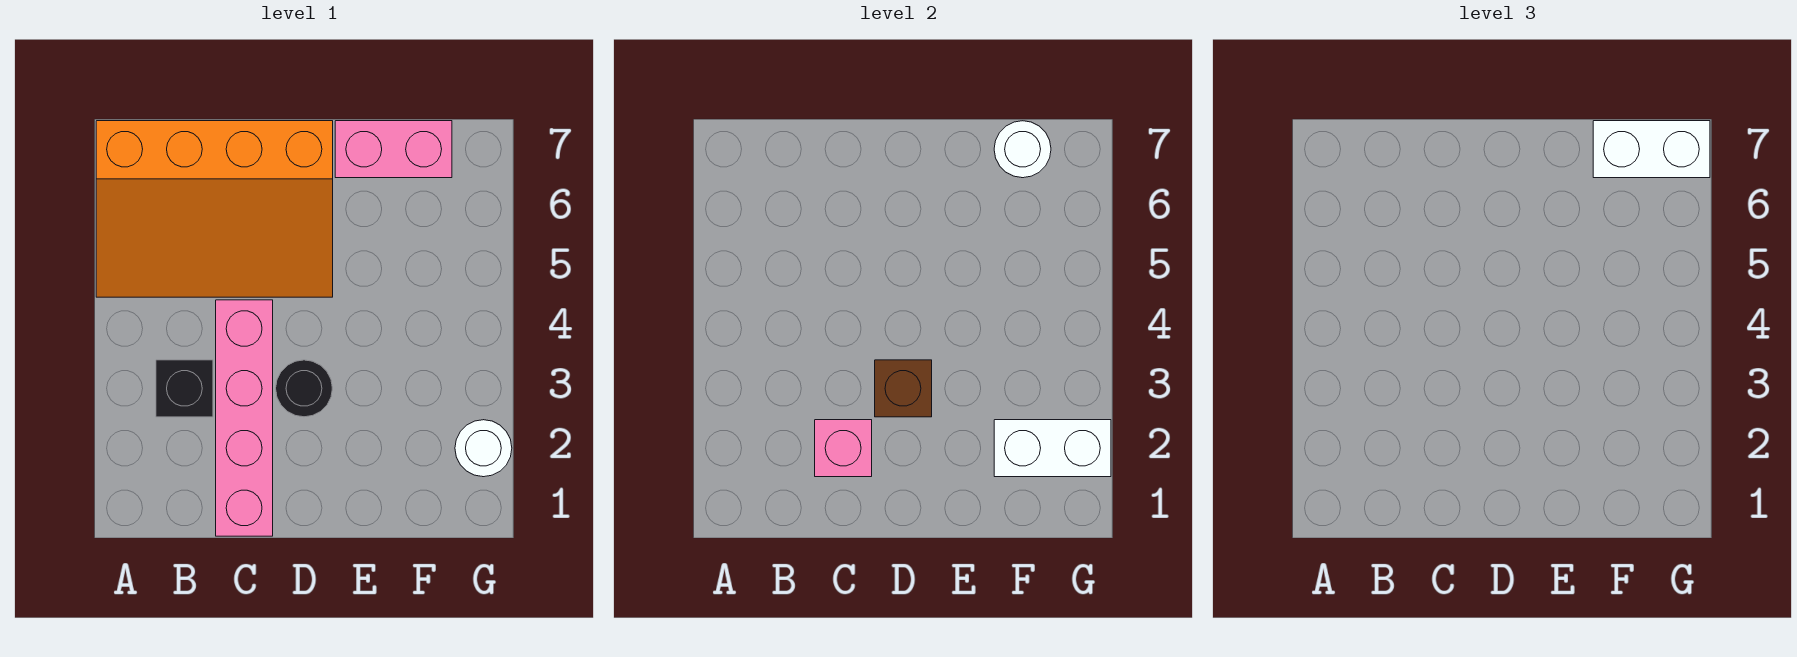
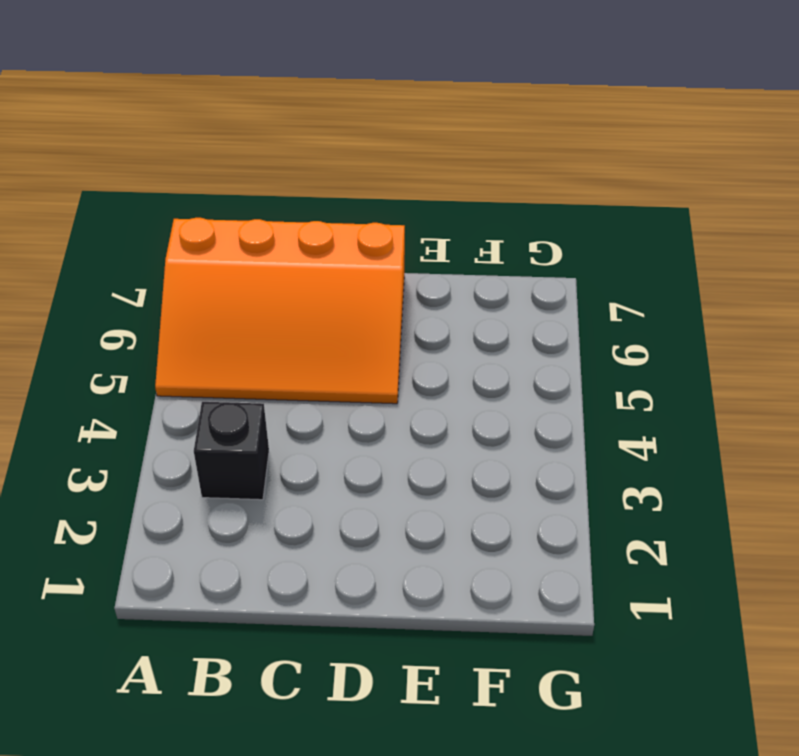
none -> pink 1x4 brick [216,300,273,536]
none -> black 1x1 round brick [276,360,332,417]

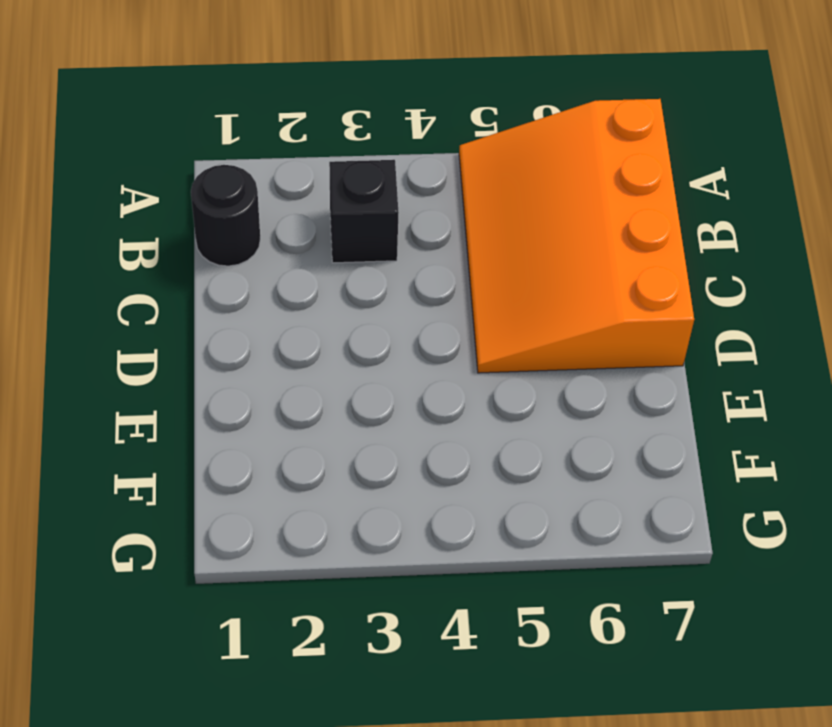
black 1x1 round brick [191,165,260,266] -> black 1x1 round brick moved to [276,360,332,417]
none -> pink 1x4 brick [216,300,273,536]
none -> pink 1x2 brick [335,121,452,178]

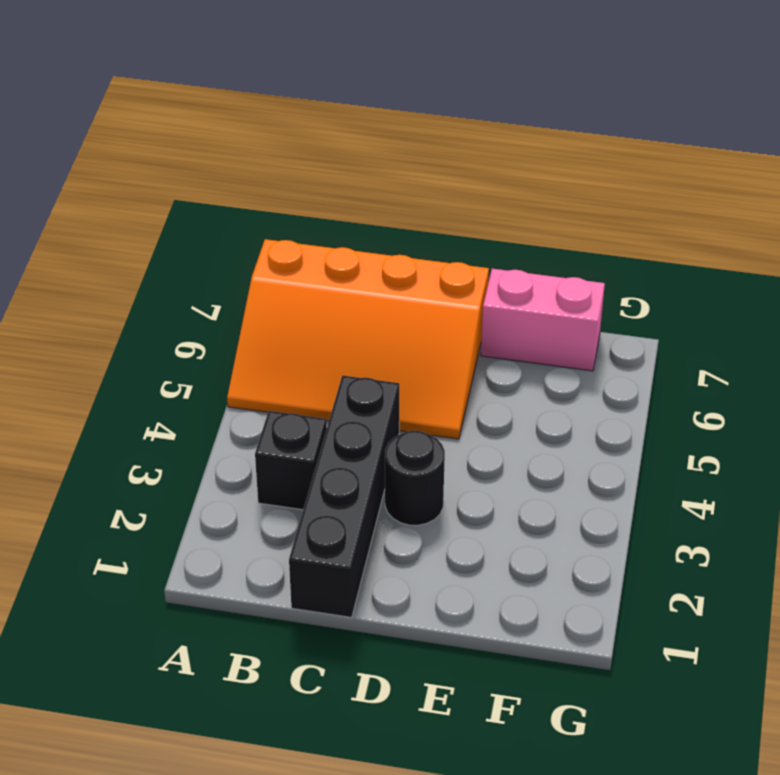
black 1x4 brick [289,375,399,617] -> pink 1x4 brick [216,300,273,536]
none -> white 1x1 round brick [455,420,512,477]
none -> pink 1x1 brick [815,420,872,477]

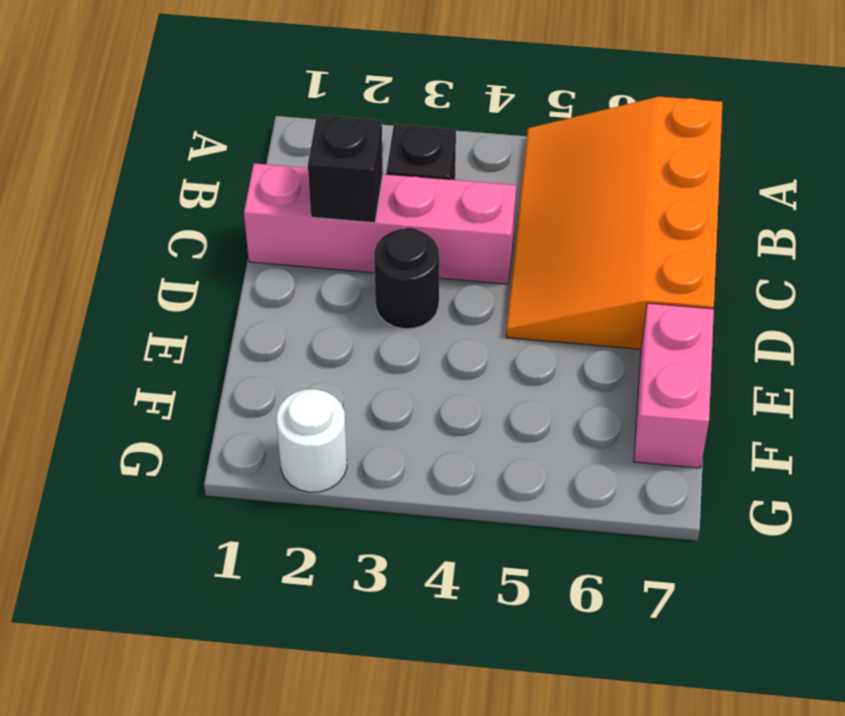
black 1x1 brick [308,115,383,223] -> pink 1x1 brick [815,420,872,477]
none -> brown 1x1 brick [875,360,932,417]
none -> white 1x2 brick [994,420,1111,477]

